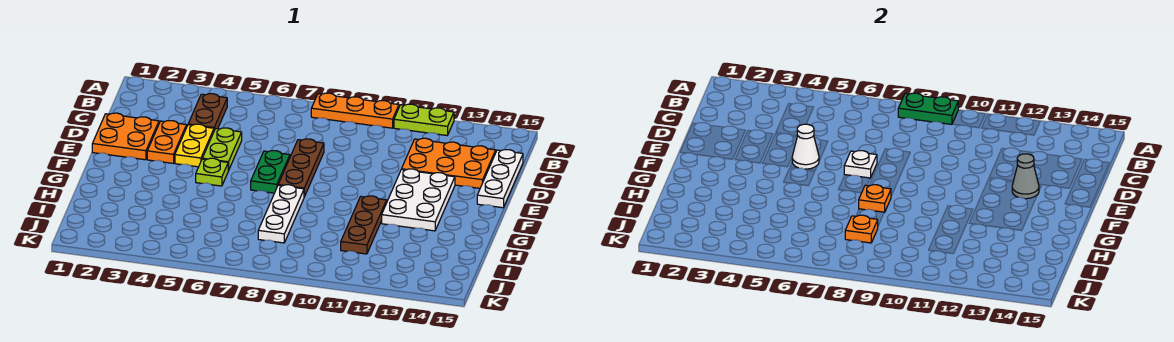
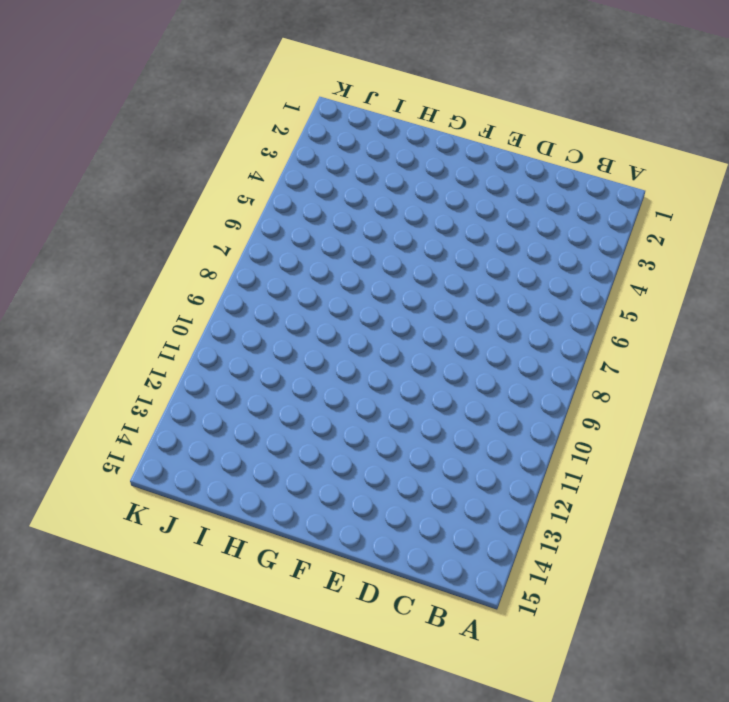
none -> orange 1x3 plate [311,93,399,128]
none -> lime 1x2 plate [394,104,454,135]
none -> brown 1x2 plate [188,93,227,130]

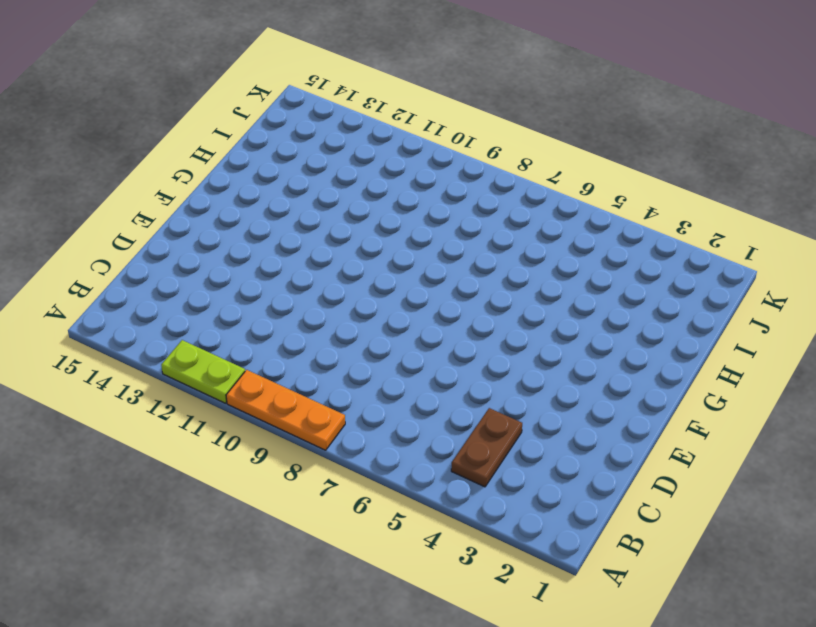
none -> orange 2x3 plate [402,138,496,188]
none -> white 1x3 plate [477,150,523,208]
none -> orange 2x2 plate [92,113,159,160]

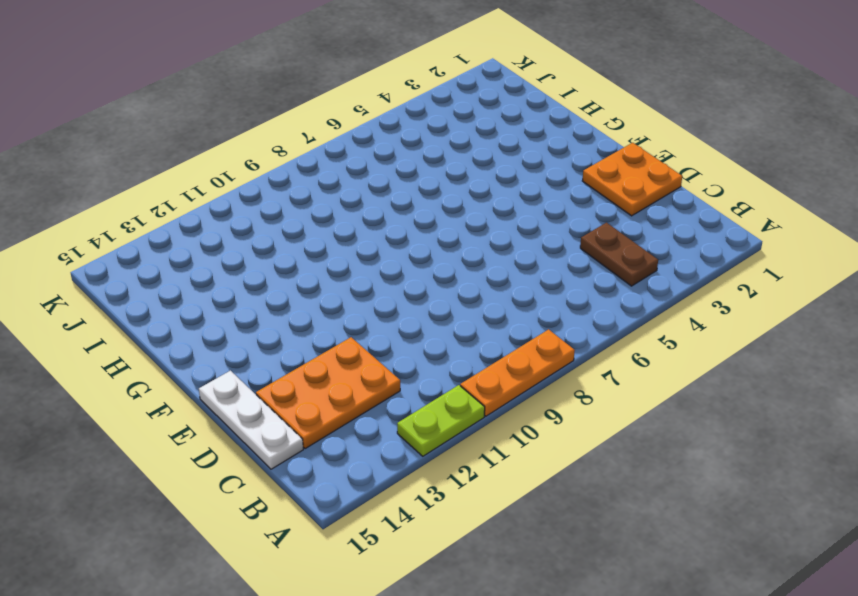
none -> orange 1x2 plate [147,121,187,163]
none -> yellow 1x2 plate [175,124,214,167]
none -> lime 1x2 plate [202,128,242,171]

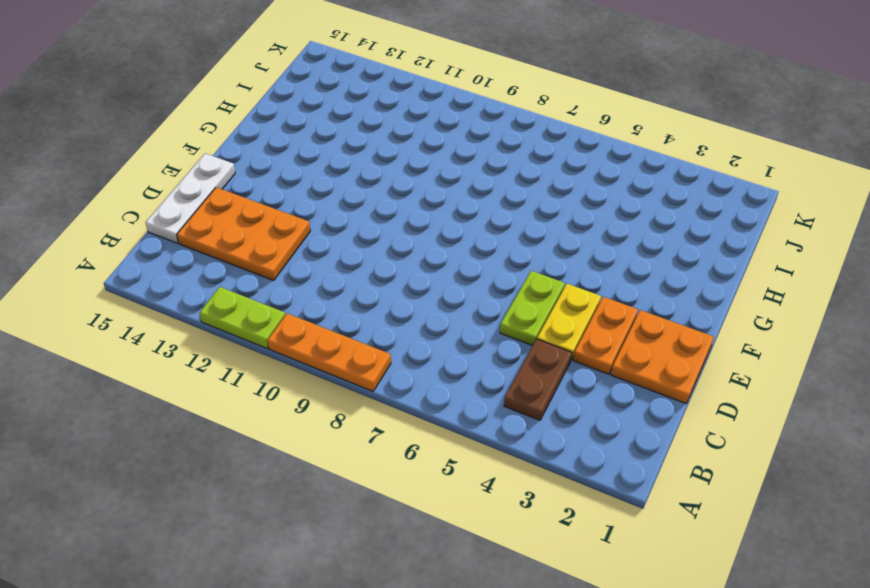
none -> brown 1x3 plate [278,139,324,197]
none -> green 1x2 plate [251,151,290,193]
none -> white 2x3 plate [382,169,455,231]

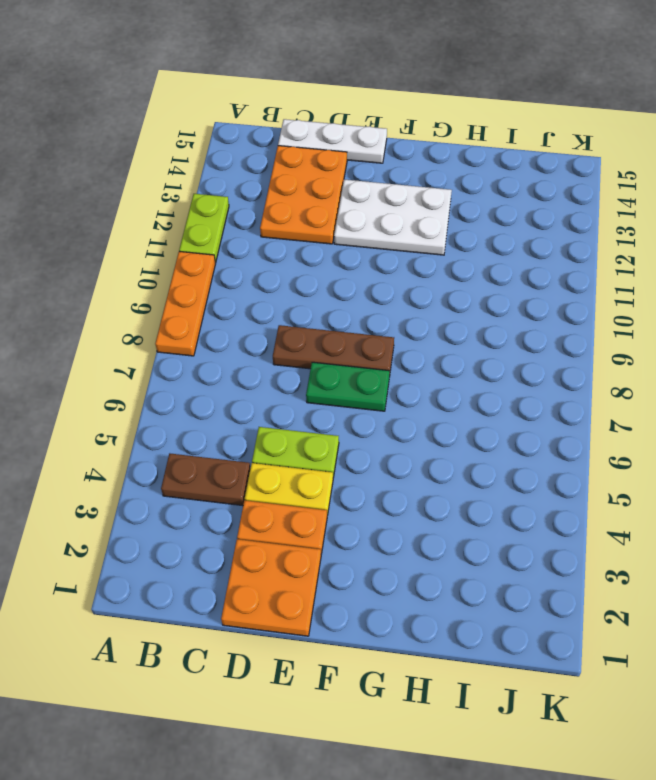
none -> lime 1x1 plate [196,158,228,186]
none -> white 1x3 plate [258,185,304,243]
none -> brown 1x3 plate [341,196,387,254]

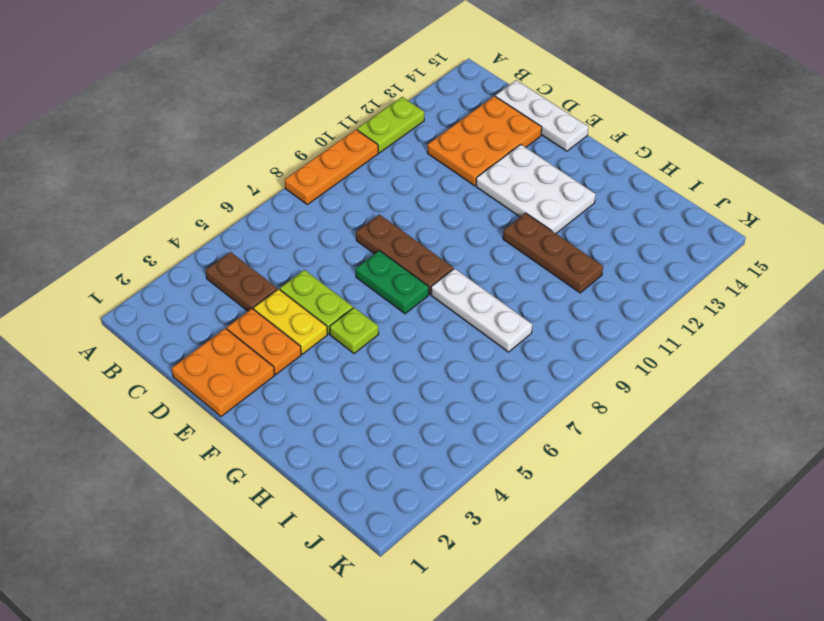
none -> green 1x2 plate [898,93,958,124]
none -> white 1x1 cone [792,124,819,169]
none -> white 1x1 plate [844,151,877,178]

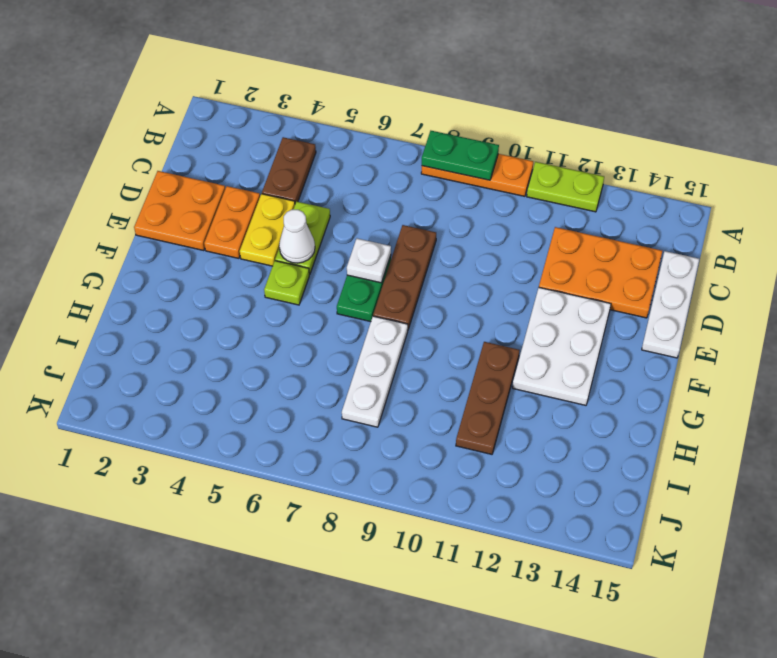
none -> grey 1x1 cone [1012,154,1039,199]
none -> orange 1x1 plate [859,185,891,212]
none -> orange 1x1 plate [845,215,878,243]

